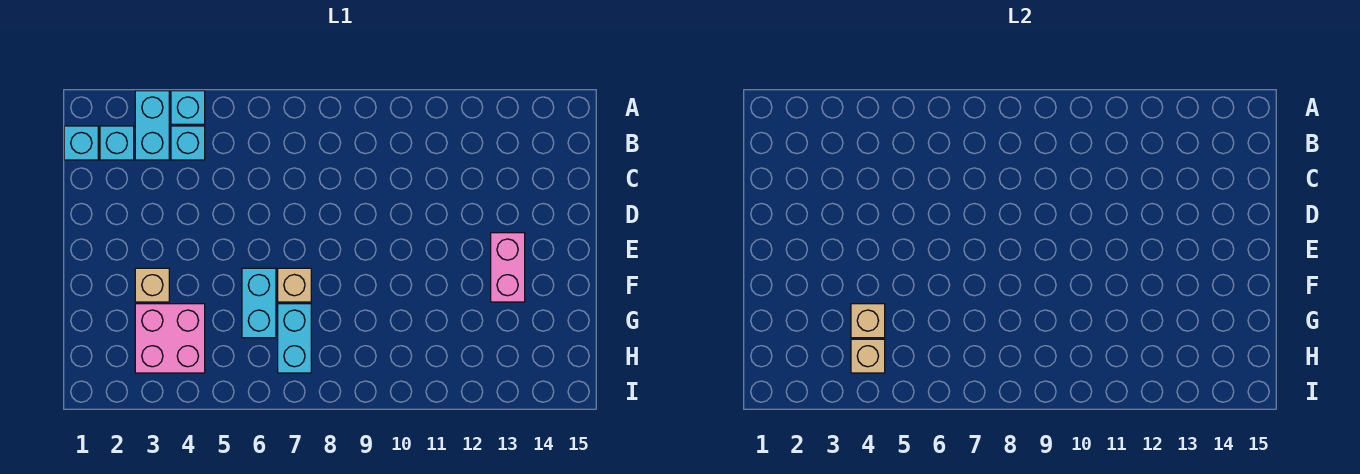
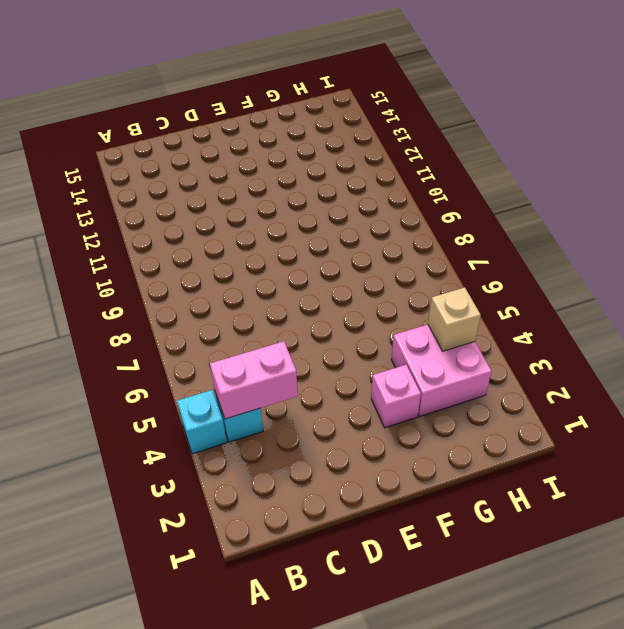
pink 1x2 brick [210,341,298,419] -> pink 1x2 brick moved to [491,233,525,302]
pink 1x1 brick [371,365,421,428] -> tan 1x1 brick [135,268,169,302]
none -> cyan 1x2 brick [135,91,169,160]
none -> cyan 1x1 brick [64,126,98,160]
none -> cyan 1x1 brick [100,126,134,160]

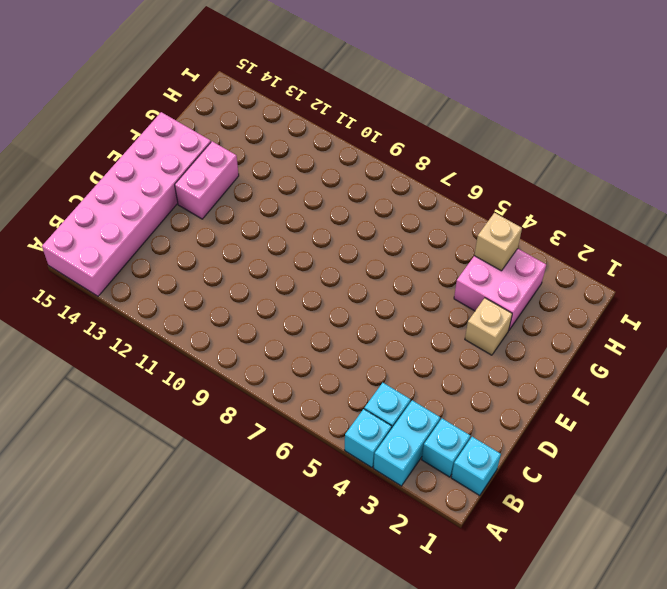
pink 2x6 brick [42,112,211,296] -> none
none -> cyan 1x2 brick [242,268,276,338]
none -> tan 1x1 brick [278,268,311,302]
none -> cyan 1x2 brick [278,304,311,373]

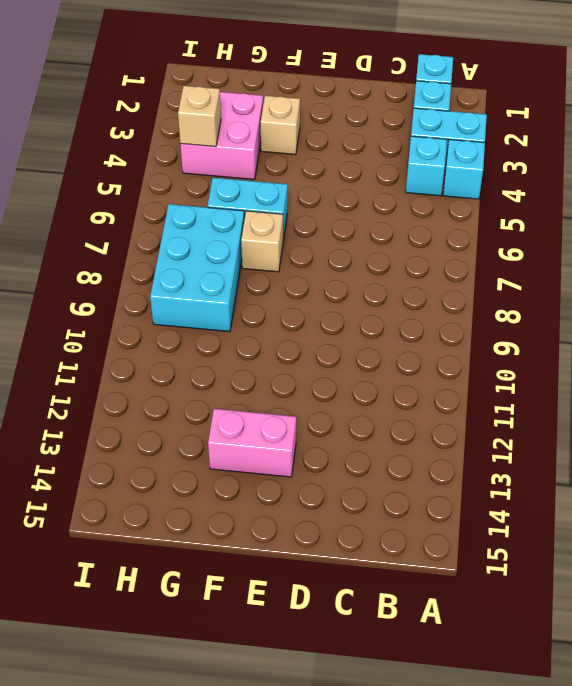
cyan 2x3 brick [150,204,244,332] -> cyan 1x2 brick [278,304,311,373]
none -> tan 1x1 brick [851,304,885,338]

